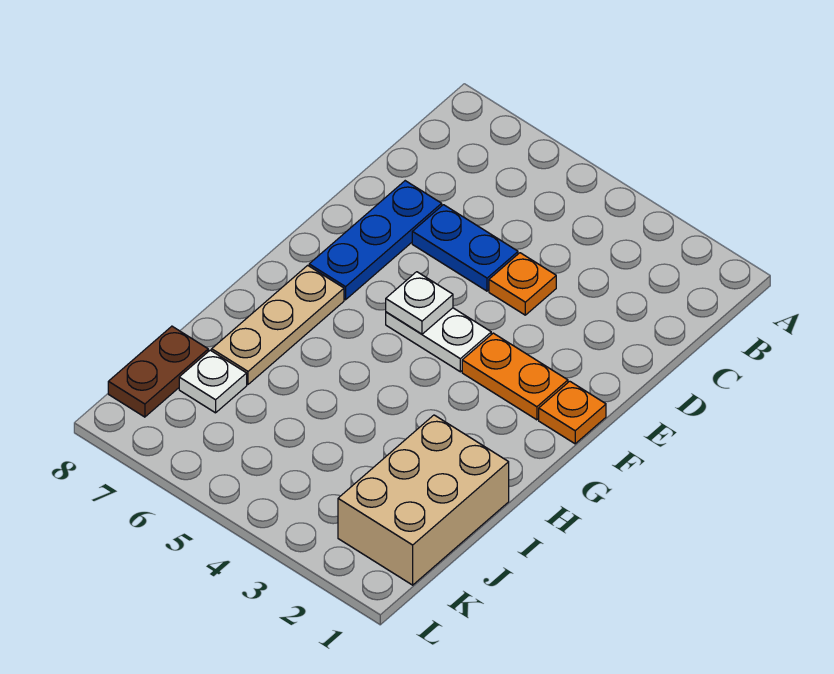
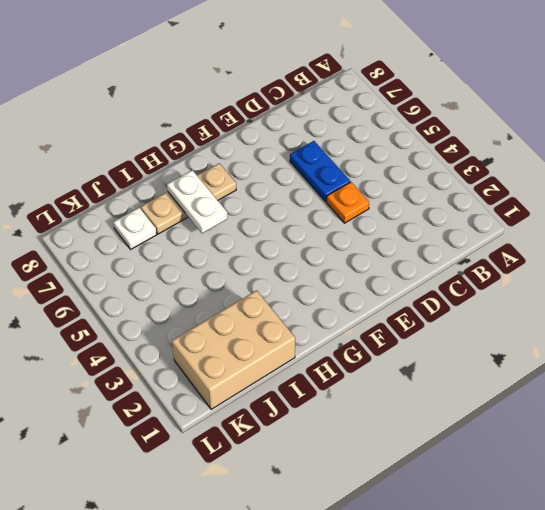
white 1x2 plate [167,170,228,233] -> white 1x2 plate moved to [386,308,491,372]
none -> blue 1x3 plate [309,181,442,300]
none -> orange 1x1 plate [539,381,606,444]

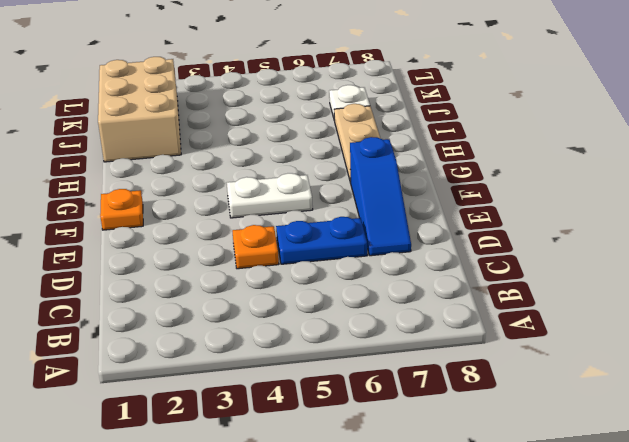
blue 1x3 slope [350,137,411,256] -> blue 1x3 plate [309,181,442,300]
none -> orange 1x2 plate [462,333,568,420]
none -> brown 1x2 plate [108,326,208,417]

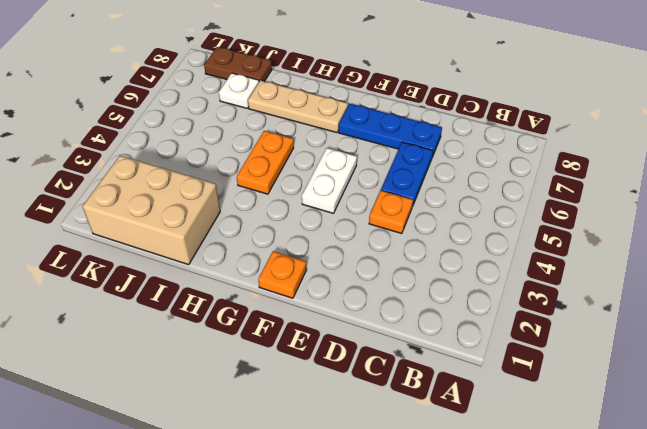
orange 1x2 plate [237,131,294,194] -> orange 1x2 plate moved to [462,333,568,420]
none -> white 1x1 plate [386,272,453,334]

